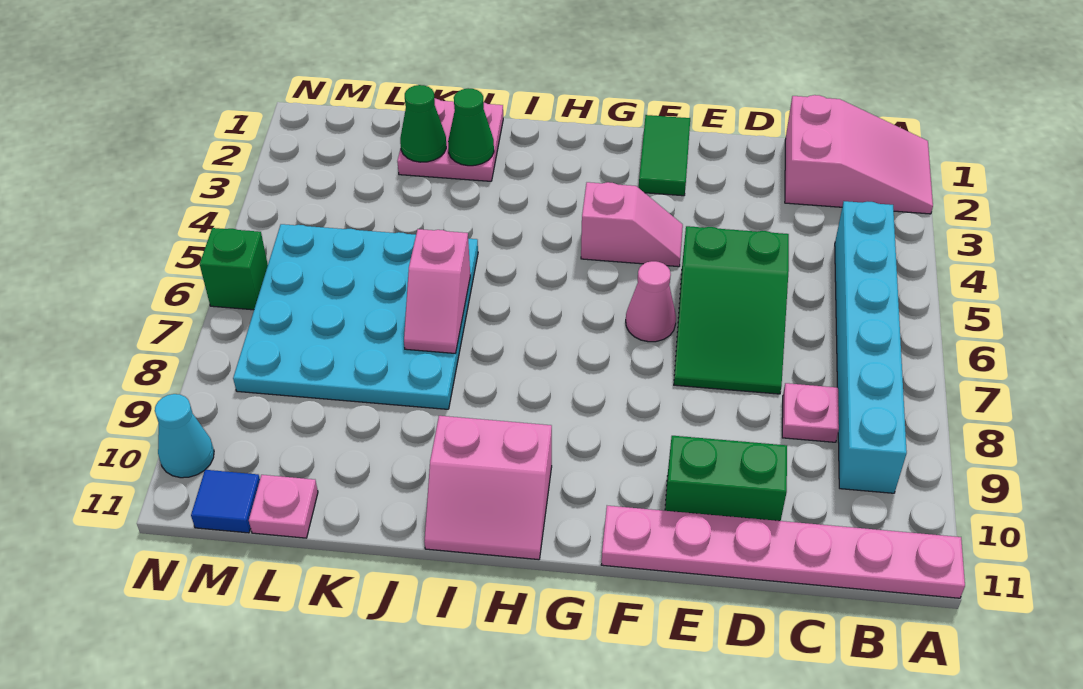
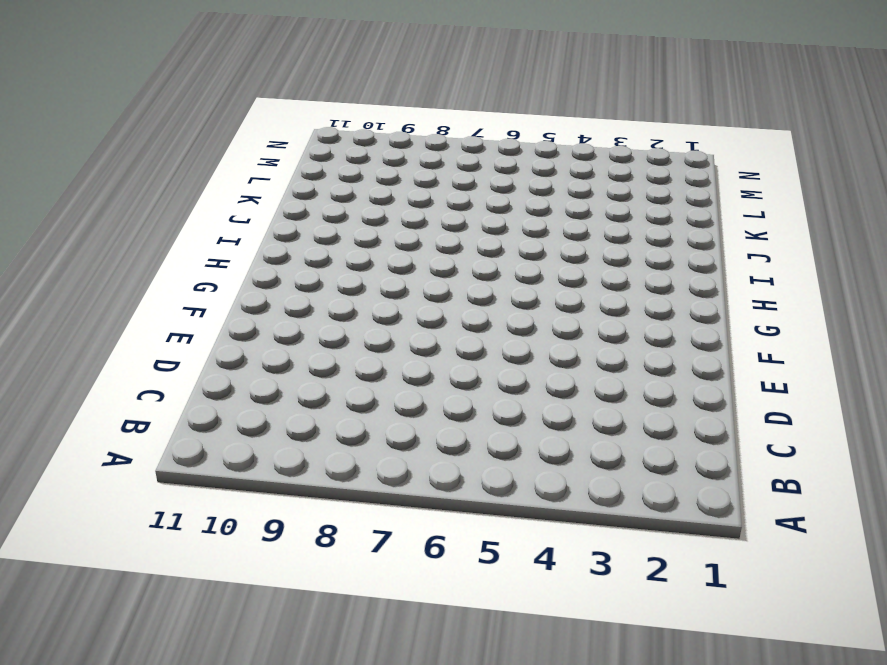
none -> pink 2x3 slope [785,95,933,214]
none -> pink 1x6 plate [601,506,965,598]
none -> cyan 1x6 brick [835,201,907,493]

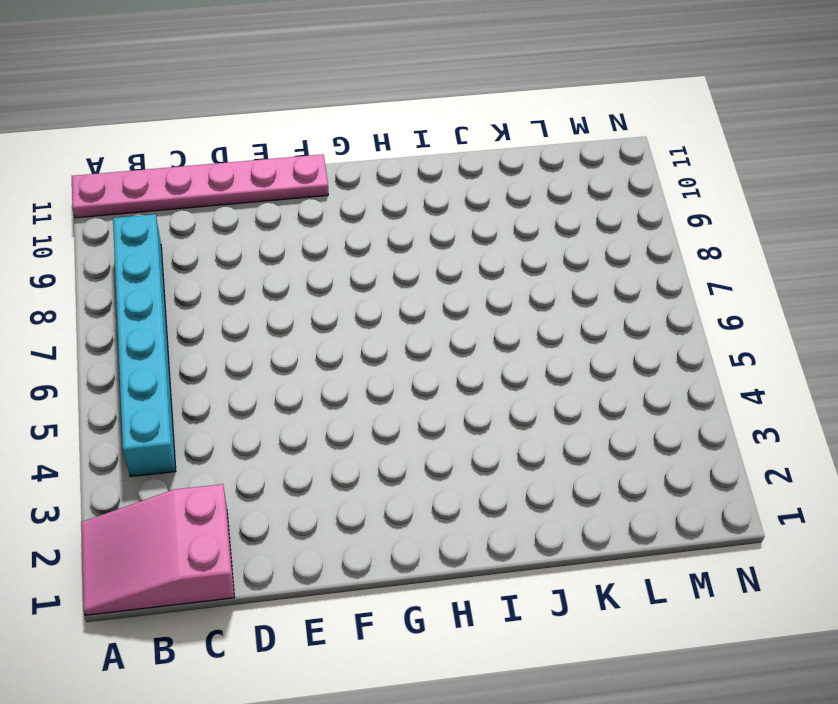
none -> pink 1x1 plate [782,383,839,442]
none -> green 2x3 slope [674,226,789,394]
none -> green 1x2 brick [665,436,787,521]

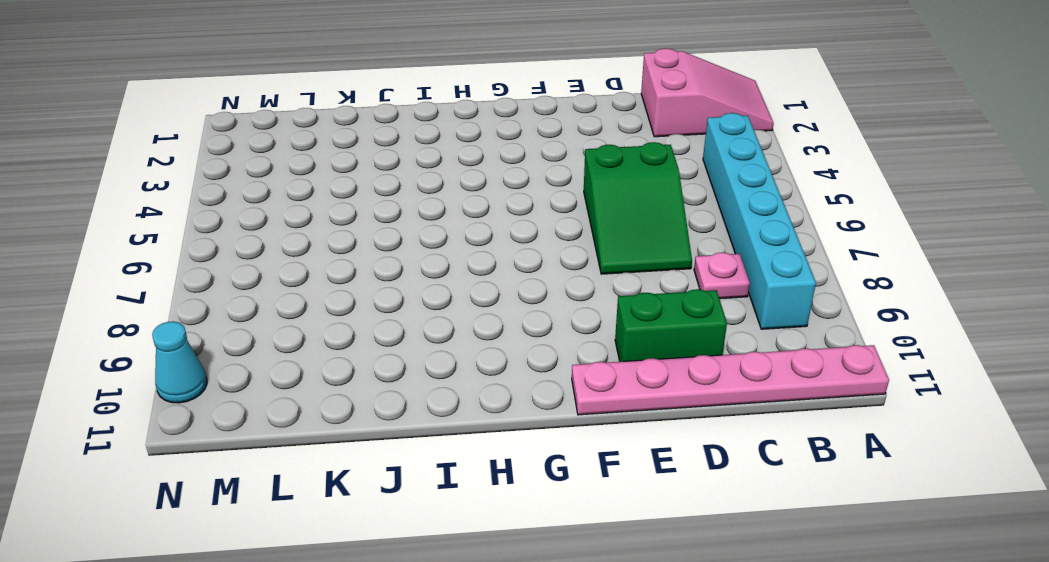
none -> green 1x2 tile [639,115,690,196]
none -> pink 1x2 slope [581,182,683,267]
none -> pink 1x1 cone [626,261,676,342]

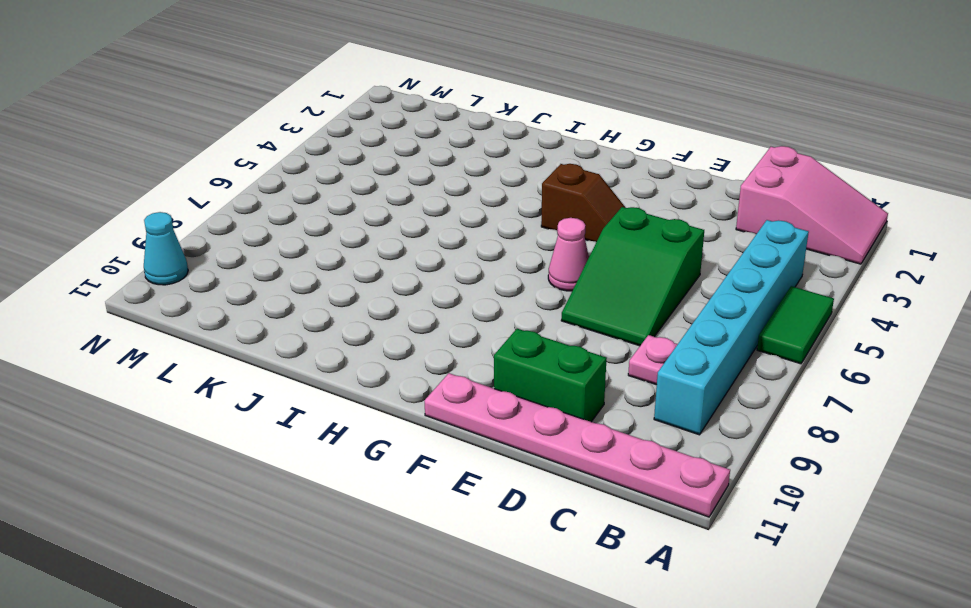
green 1x2 tile [757,286,834,364] -> green 1x2 tile moved to [639,115,690,196]
brown 1x2 slope [541,164,626,242] -> pink 1x2 slope [581,182,683,267]
none -> pink 2x2 slope [424,416,552,560]
none -> pink 2x2 plate [397,98,503,181]
none -> cyan 4x4 plate [233,224,478,409]

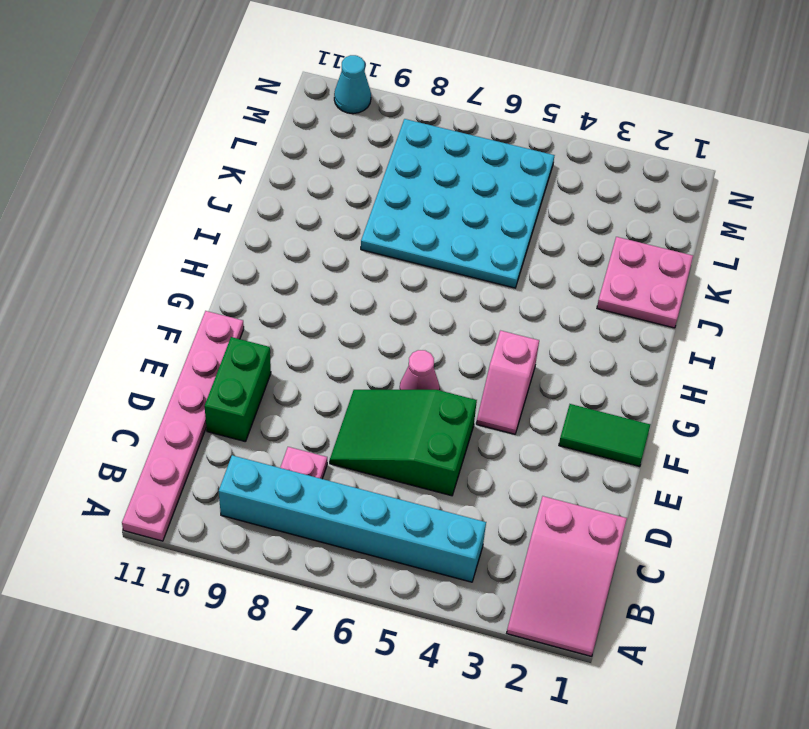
none -> pink 2x2 slope [424,416,552,560]
none -> pink 1x1 plate [249,475,318,538]
none -> blue 1x1 tile [191,470,260,533]

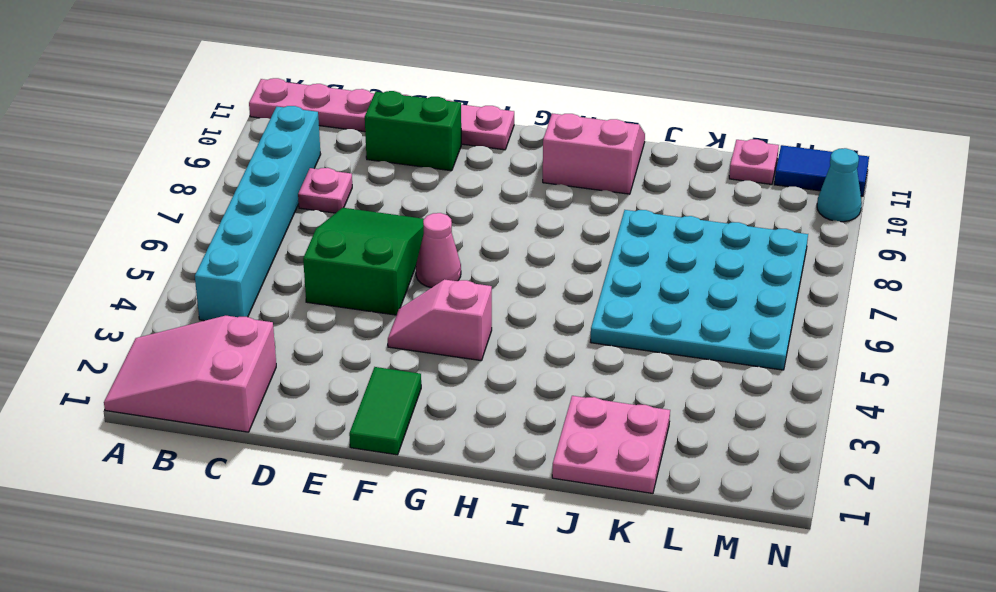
blue 1x2 tile [774,145,869,196] -> blue 1x1 tile [191,470,260,533]
none -> green 1x1 brick [200,228,268,310]
none -> green 1x1 cone [448,88,494,166]
none -> pink 1x2 slope [404,229,470,354]

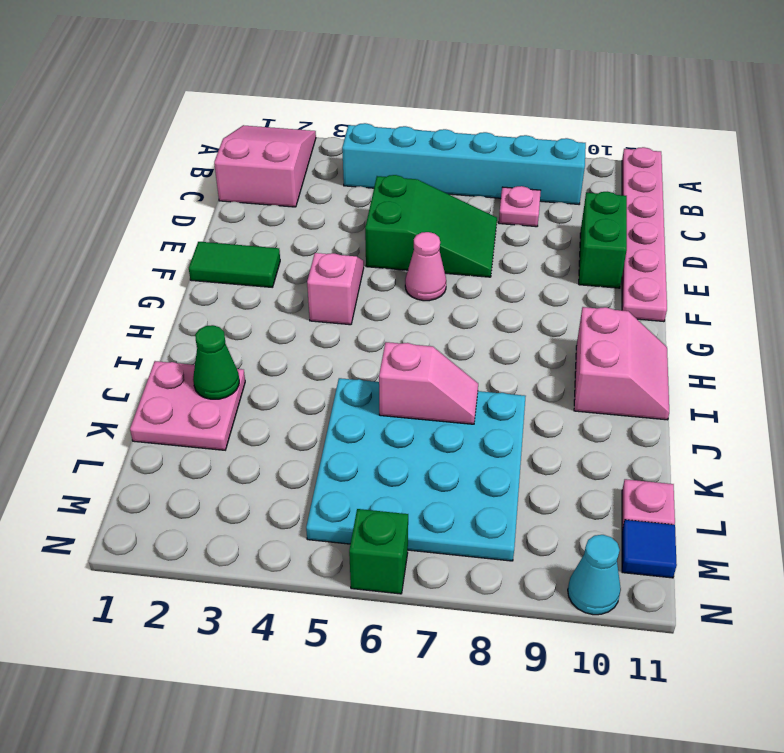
none -> green 1x1 cone [400,85,446,162]

